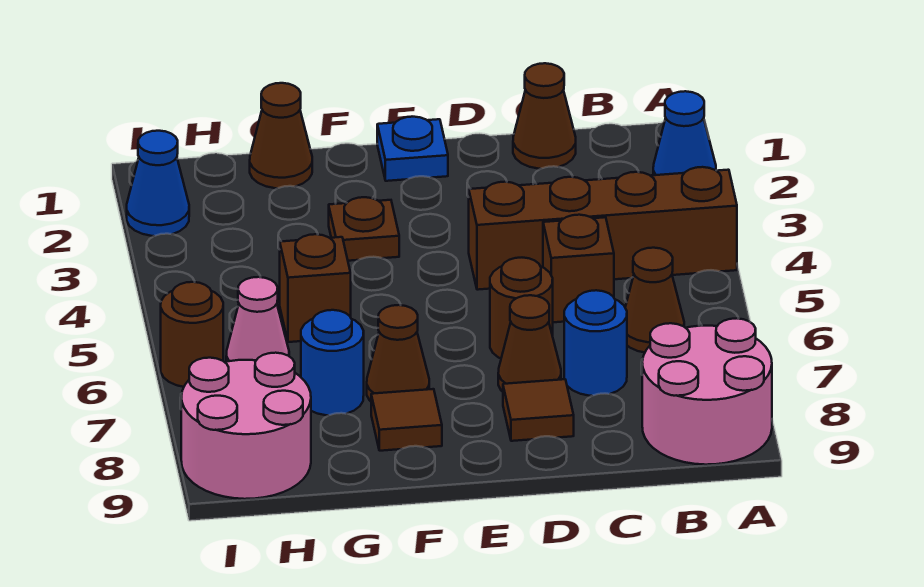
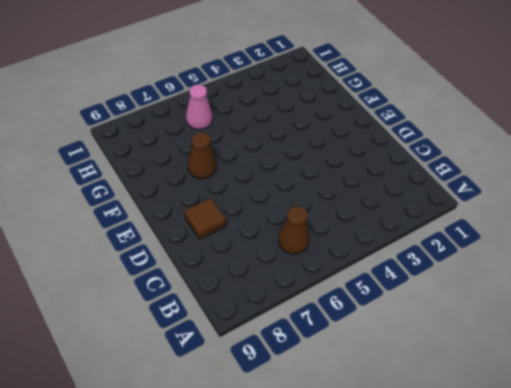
none -> blue 1x1 cone [653,91,716,175]
none -> brown 1x4 brick [469,167,737,290]
none -> pink 2x2 round brick [642,318,772,465]

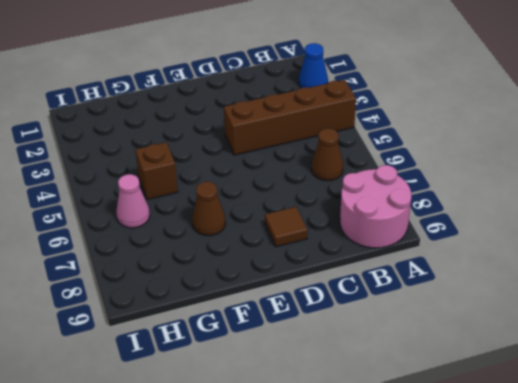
none -> brown 1x1 cone [513,63,576,169]
none -> brown 1x1 brick [543,215,614,322]
none -> blue 1x1 round brick [564,290,627,396]

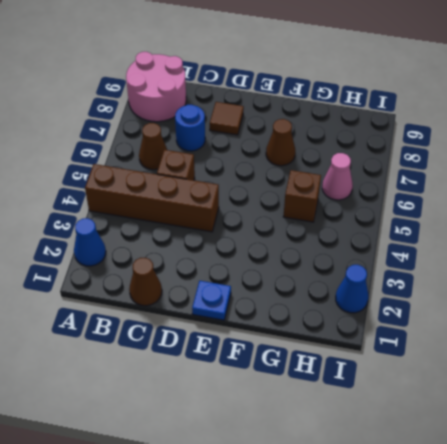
none -> brown 1x1 round brick [490,258,553,358]
none -> brown 1x1 cone [498,295,561,392]
none -> brown 1x1 plate [329,197,399,261]

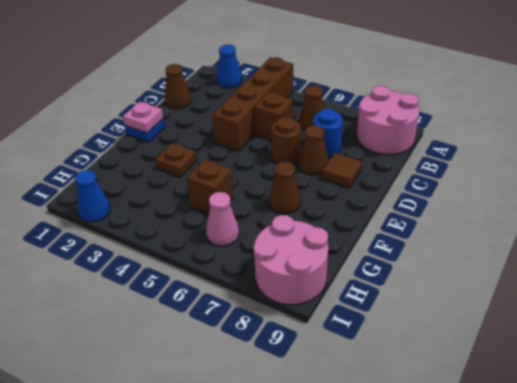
pink 1x1 plate [123,102,163,133] -> none
none -> brown 1x1 tile [371,389,442,451]
none -> brown 1x1 cone [250,83,312,188]
none -> blue 1x1 round brick [301,310,364,415]

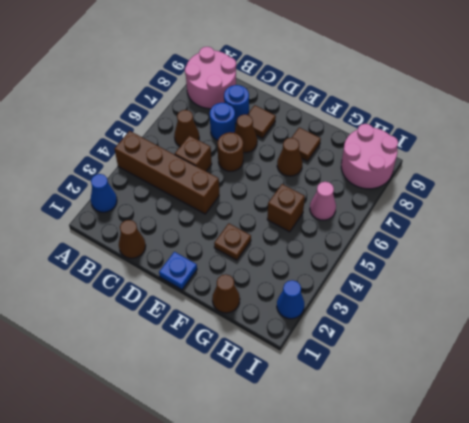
blue 1x1 round brick [224,85,249,123] -> blue 1x1 round brick moved to [301,310,364,415]
none -> brown 1x1 round brick [161,282,223,387]

